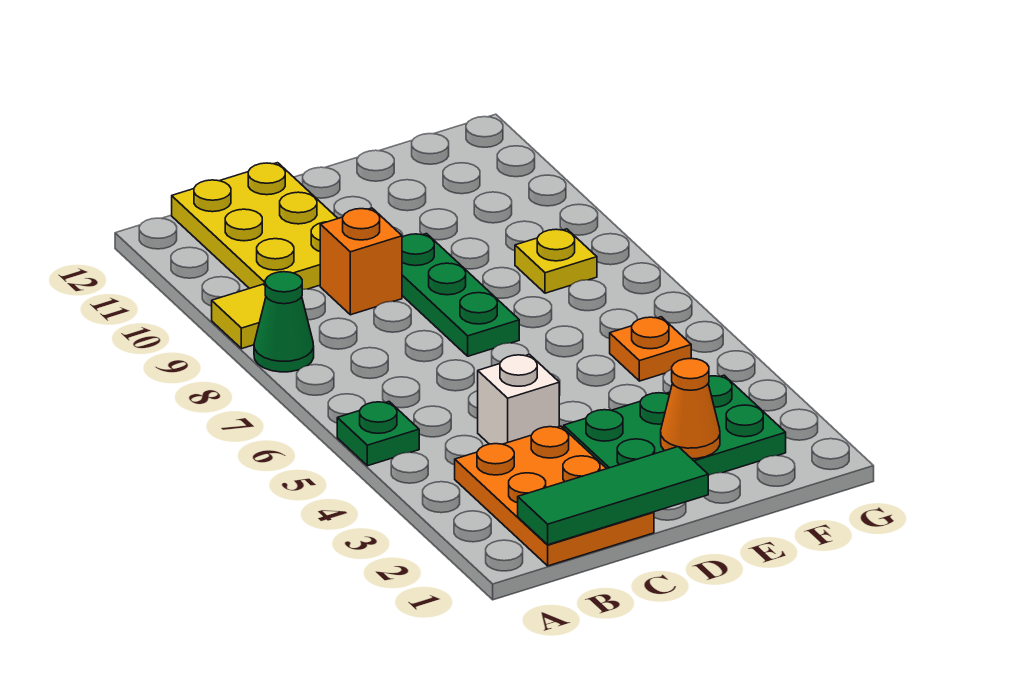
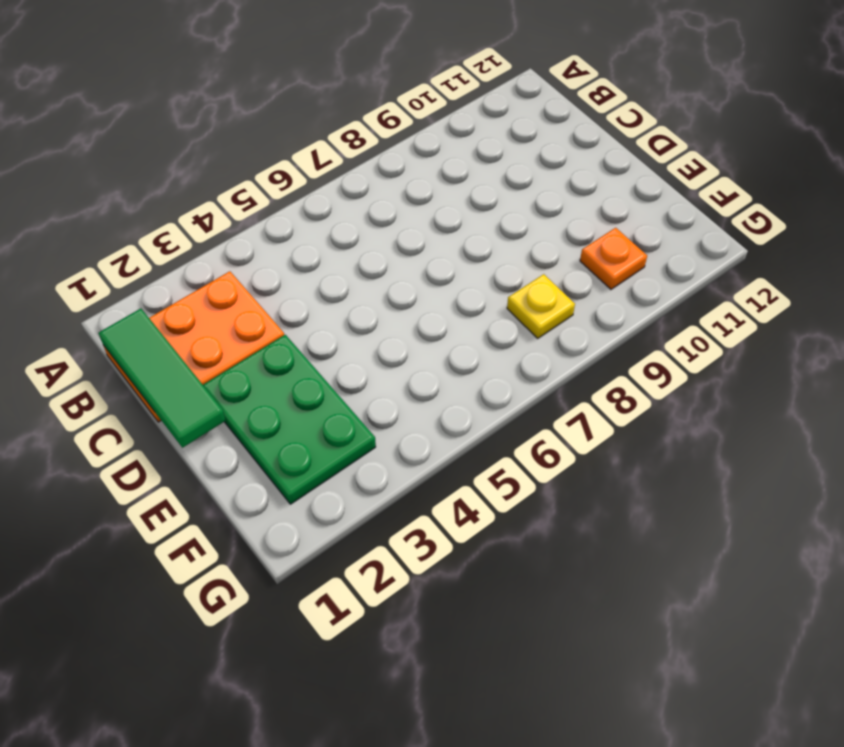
orange 1x1 plate [580,228,647,289] -> orange 1x1 plate moved to [610,317,691,381]
none -> green 1x1 plate [337,402,419,466]
none -> green 1x1 cone [254,272,314,372]
none -> yellow 1x1 tile [212,284,266,349]

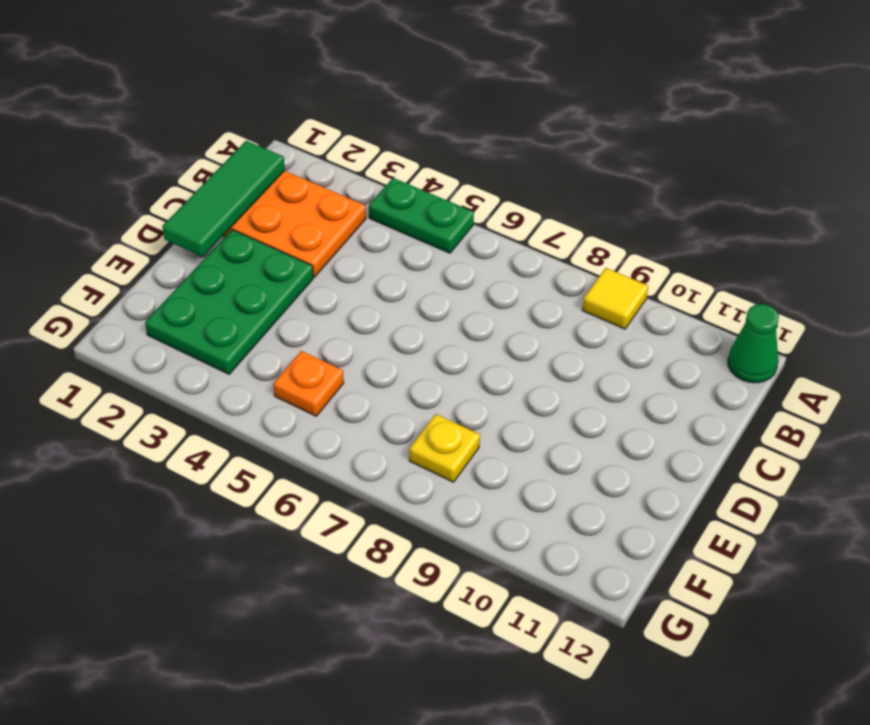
green 1x2 plate [369,178,474,253] -> green 1x1 plate [337,402,419,466]
green 1x1 cone [728,304,779,383] -> green 1x1 cone moved to [254,272,314,372]
none -> yellow 2x3 plate [172,163,338,289]
none -> white 1x1 brick [478,354,559,444]
none -> orange 1x1 brick [320,208,402,315]

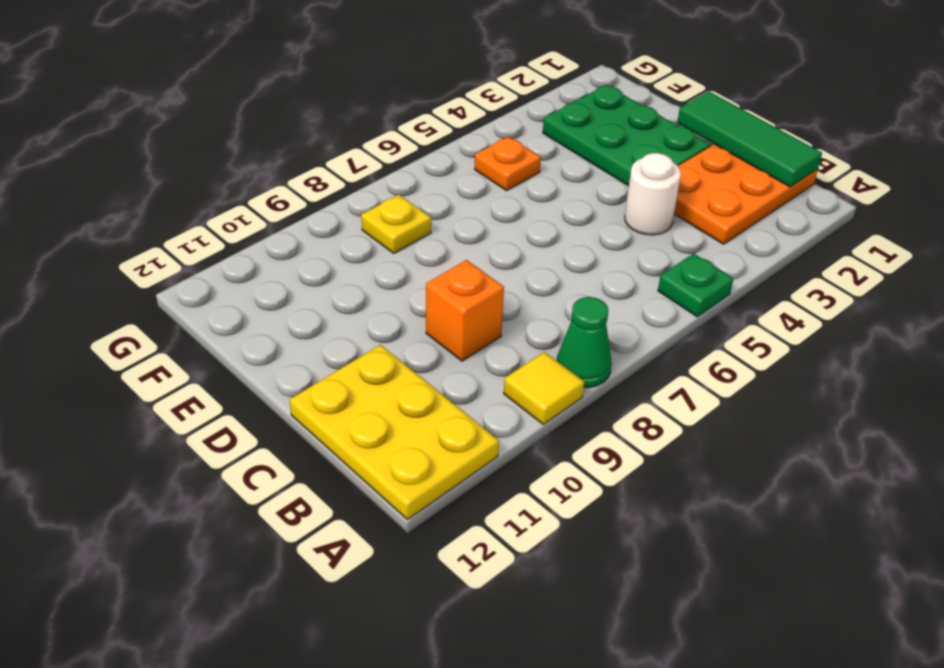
yellow 2x3 plate [290,345,499,520] -> yellow 2x3 plate turned to [172,163,338,289]
white 1x1 round brick [625,153,681,235] -> white 1x1 brick [478,354,559,444]
none -> green 1x3 plate [402,234,519,356]
none -> orange 1x1 cone [661,359,720,459]

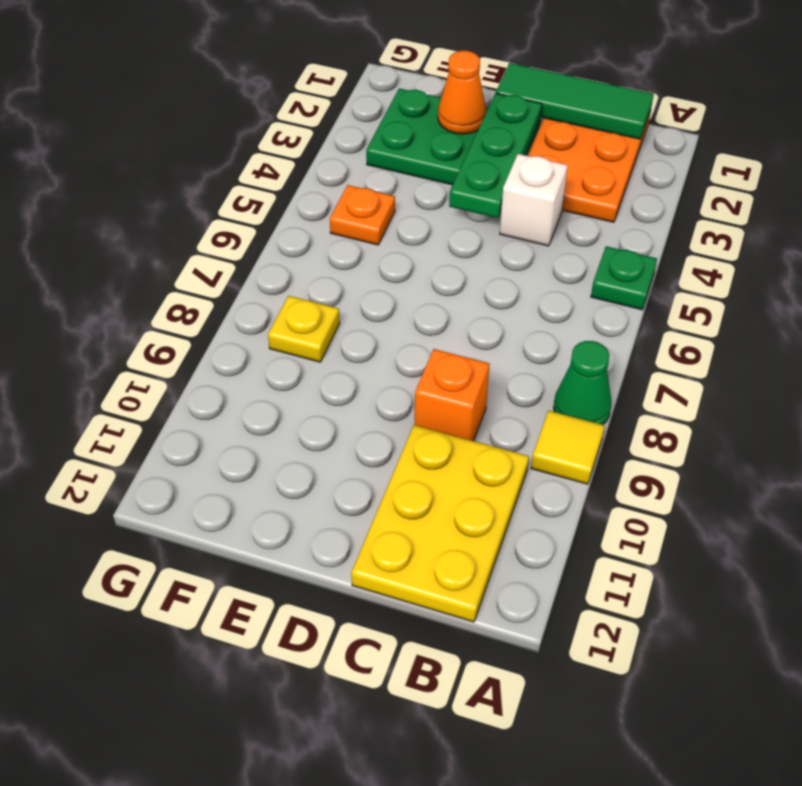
green 1x3 plate [449,93,542,218] -> green 1x3 plate moved to [402,234,519,356]

